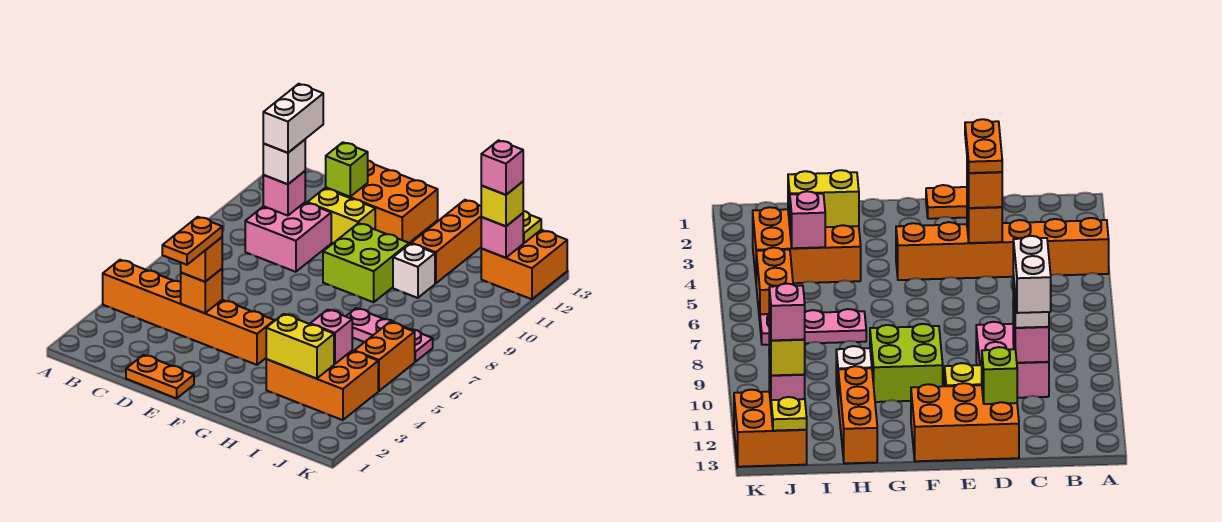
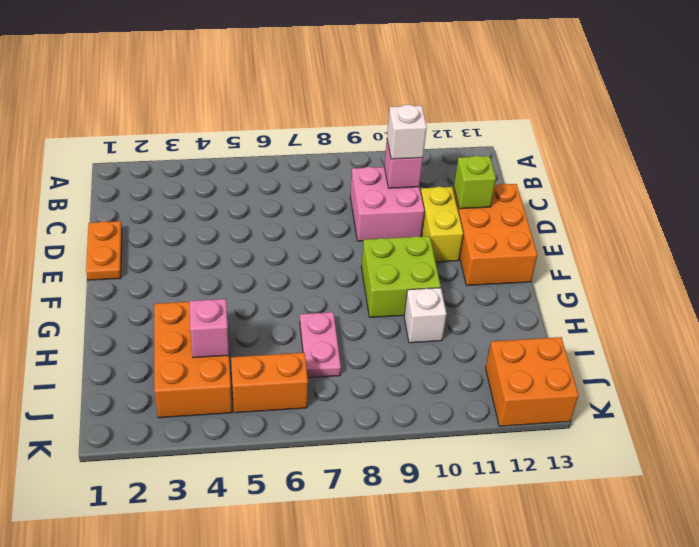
pink 1x2 plate [300,312,341,378] -> pink 1x3 plate [346,308,433,362]
none -> orange 1x6 brick [103,260,274,365]
none -> orange 1x3 brick [411,200,481,283]
none -> orange 1x1 brick [181,269,222,313]

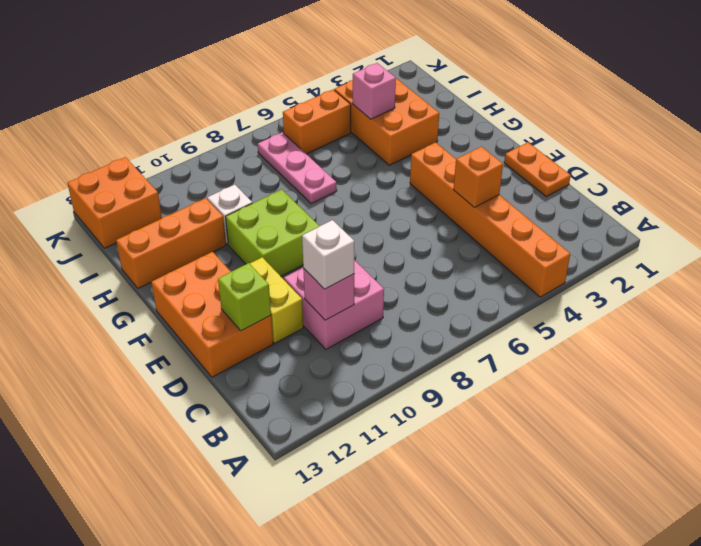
none -> yellow 1x2 brick [266,314,334,379]
none -> pink 1x1 brick [481,213,523,258]
none -> yellow 1x1 plate [523,211,541,243]

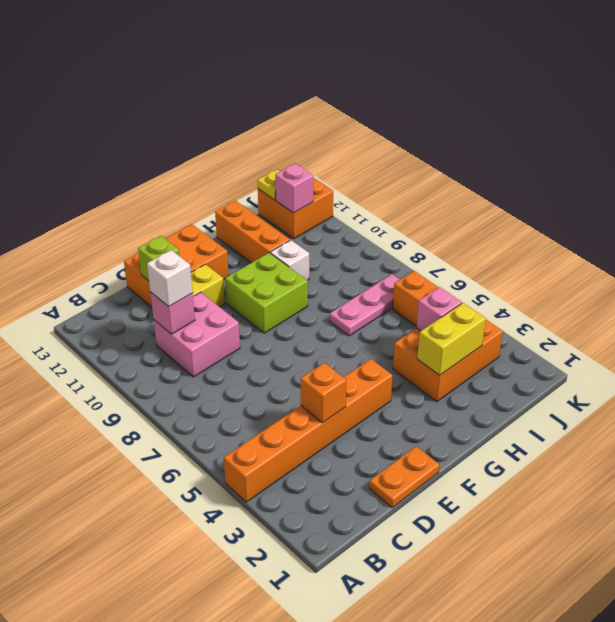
none -> orange 1x1 brick [181,237,222,282]
none -> yellow 1x1 brick [481,182,523,226]
none -> white 1x2 brick [263,84,323,153]

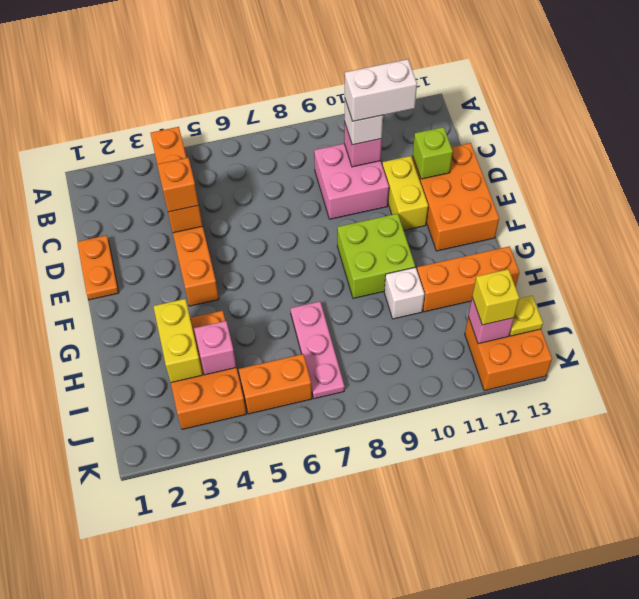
none -> orange 1x2 plate [162,217,222,265]
none -> pink 1x1 brick [481,140,523,195]

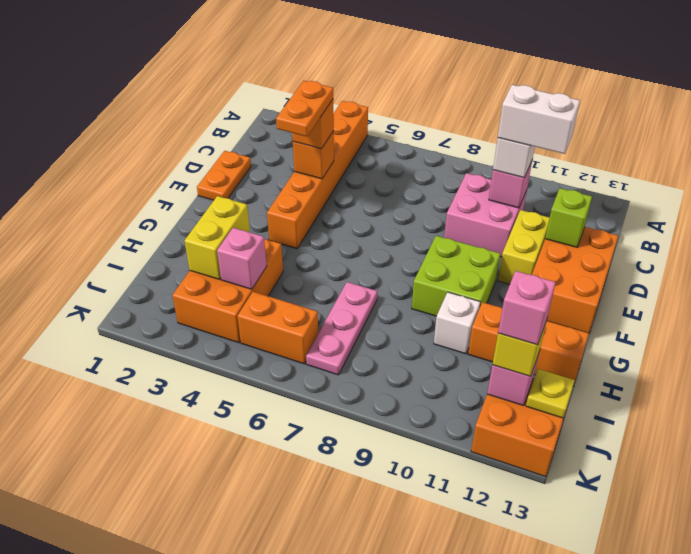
orange 1x2 plate [276,81,333,137] -> orange 1x2 plate turned to [162,217,222,265]

